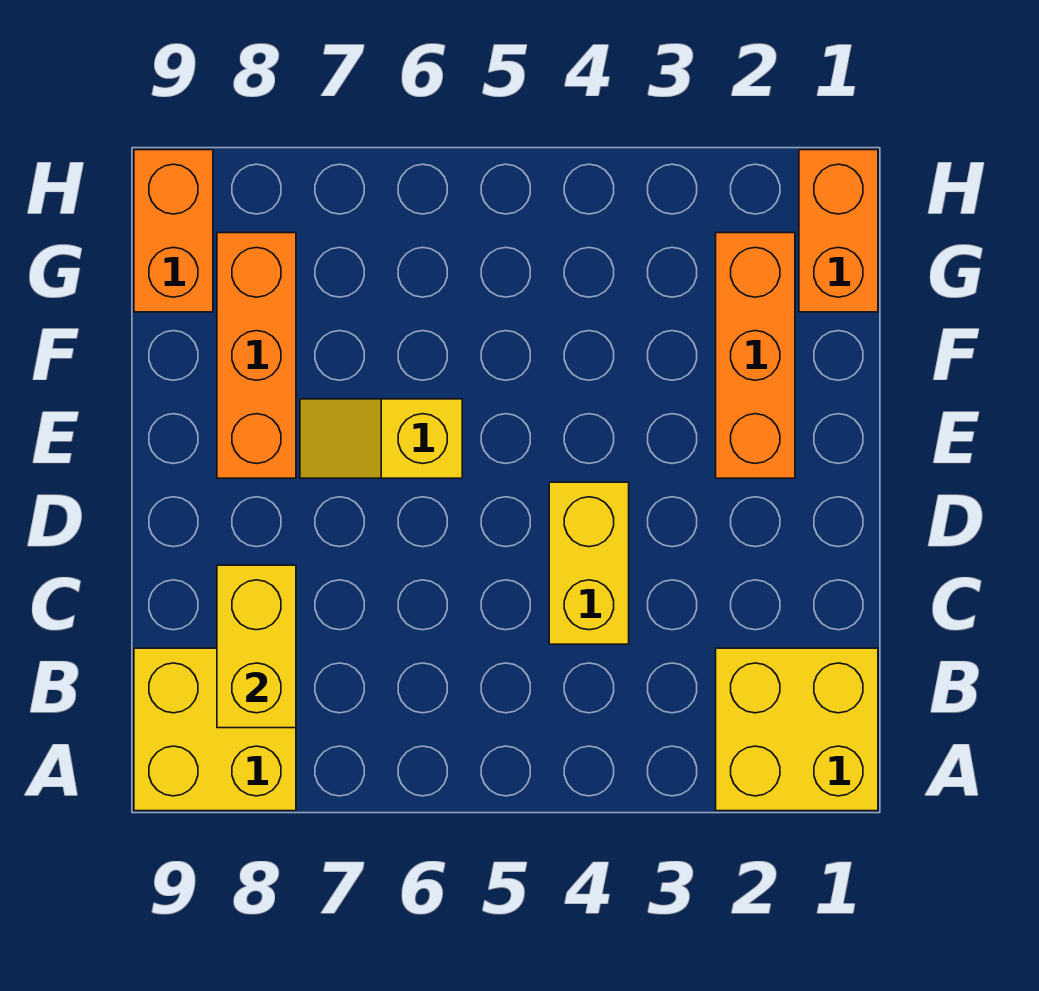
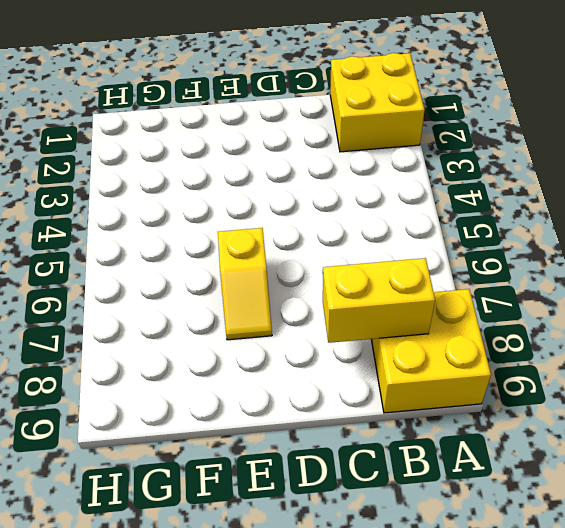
none -> yellow 1x2 brick [549,482,629,644]
none -> orange 1x3 brick [716,233,795,478]

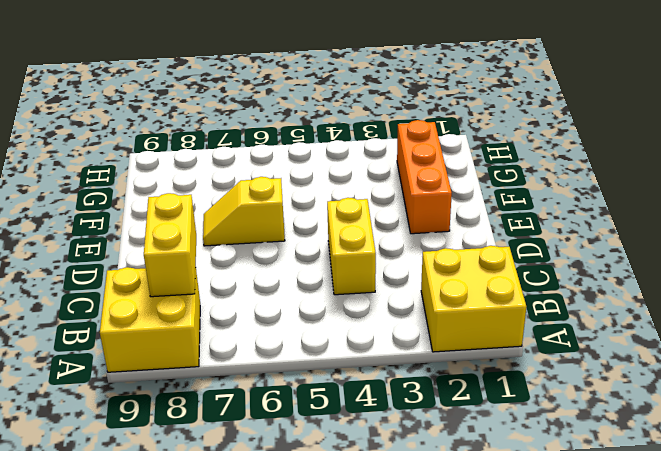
none -> orange 1x3 brick [217,233,296,478]
none -> orange 1x2 brick [799,150,878,312]

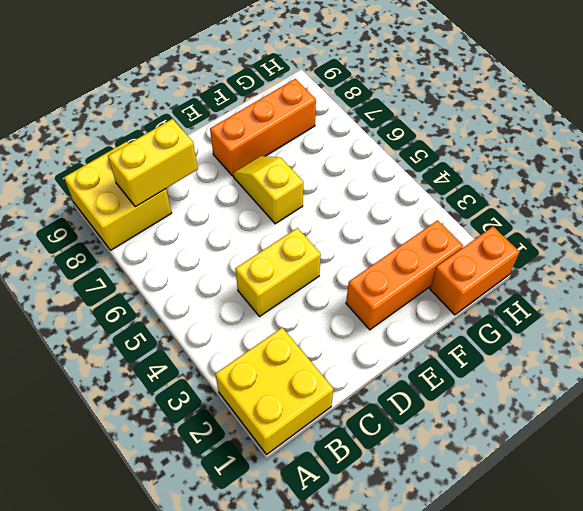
none -> orange 1x2 brick [134,150,213,312]

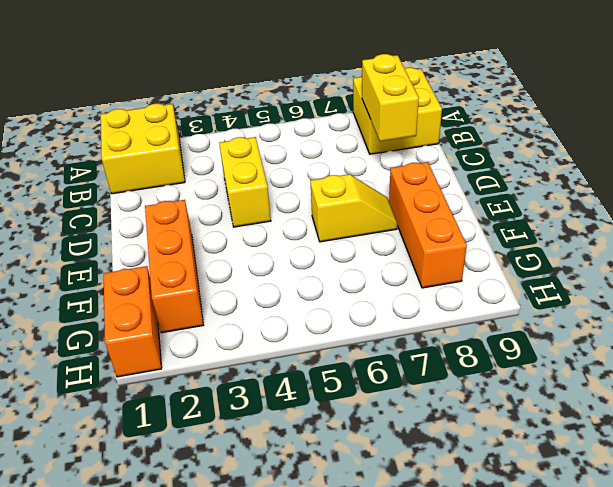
none -> orange 1x2 brick [134,150,213,312]

